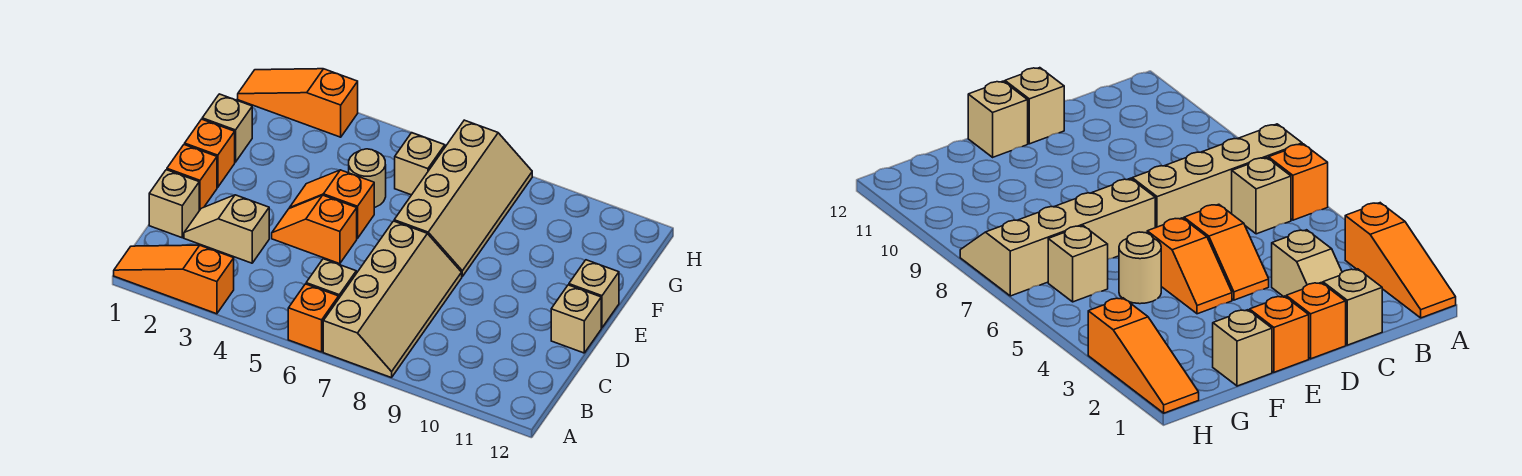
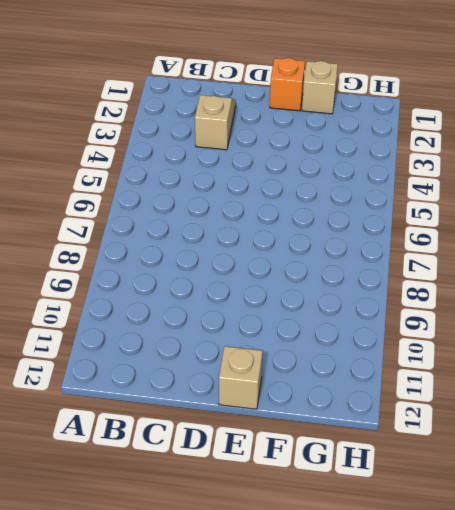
none -> orange 1x3 slope [114,245,234,314]
none -> orange 1x1 brick [288,284,339,352]
none -> tan 2x4 slope [323,221,462,378]

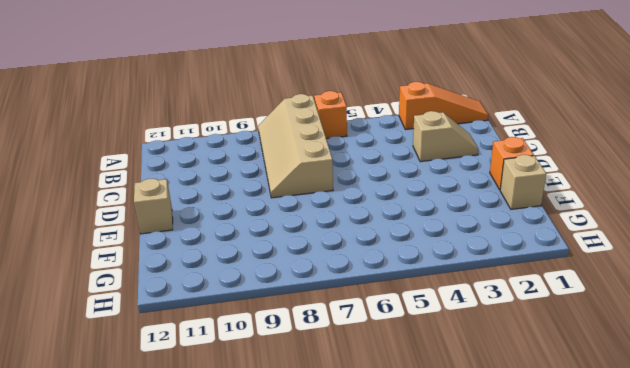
none -> tan 1x1 brick [306,259,356,298]
none -> tan 1x1 brick [149,170,199,238]
none -> orange 1x1 brick [167,145,217,211]

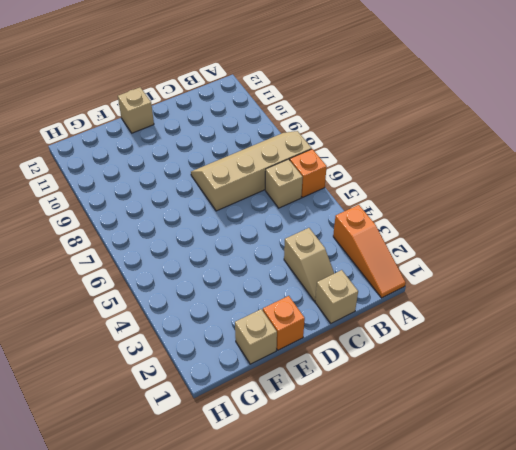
none -> orange 1x1 brick [167,145,217,211]
none -> orange 1x2 slope [272,195,357,264]
none -> tan 1x1 brick [551,285,601,353]

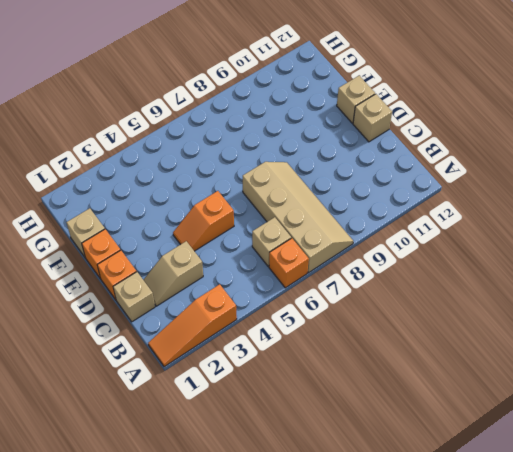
none -> orange 1x2 slope [290,170,374,238]
none -> tan 2x4 slope [394,120,532,277]
none -> tan 1x1 round brick [349,149,386,208]

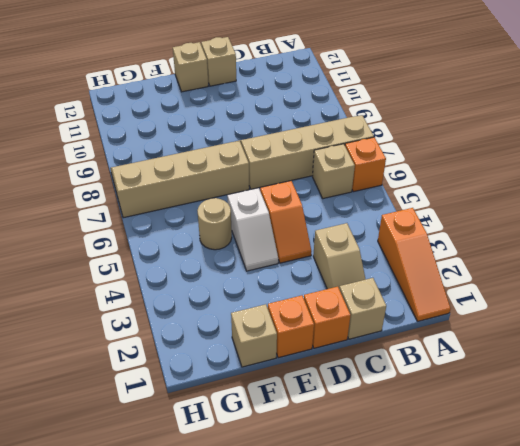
white 1x2 slope [227,188,278,271] -> orange 1x2 slope [290,170,374,238]
none -> tan 1x1 brick [395,133,445,195]
none -> orange 1x3 slope [238,69,358,137]

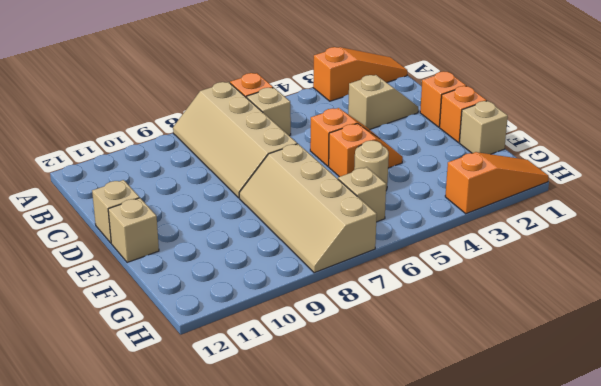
none -> tan 1x1 brick [149,170,199,238]

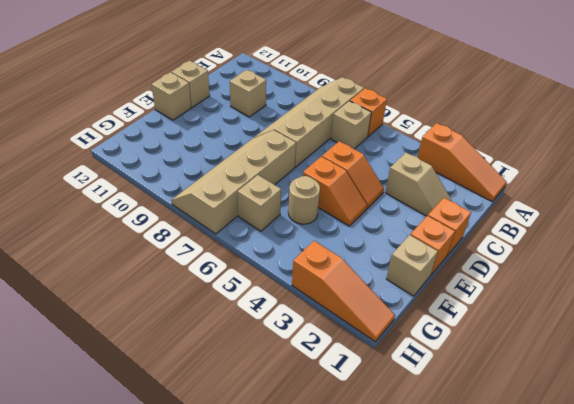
tan 1x1 brick [230,70,266,117] -> tan 1x1 brick moved to [149,170,199,238]

